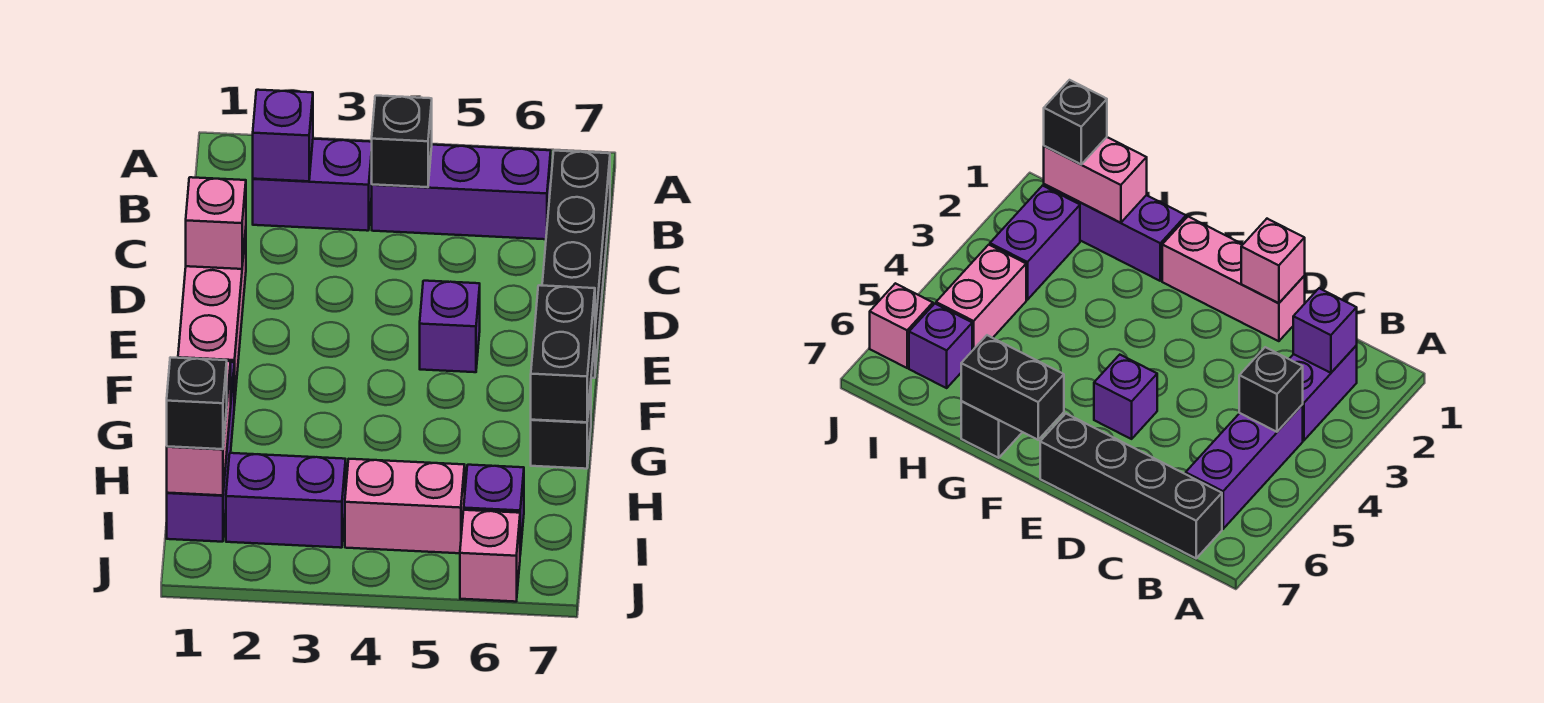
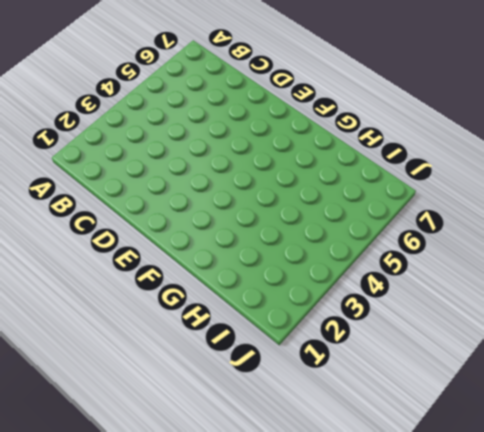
none -> purple 1x2 brick [253,139,372,231]
none -> purple 1x3 brick [372,145,551,239]
none -> black 1x4 brick [542,151,610,378]

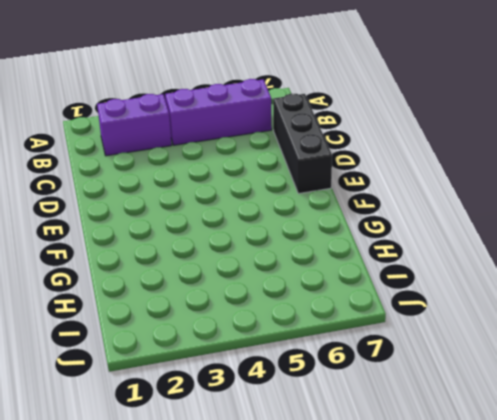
black 1x3 brick [273,93,332,194] -> black 1x4 brick [542,151,610,378]
none -> pink 1x3 brick [178,230,246,406]
none -> purple 1x1 brick [420,281,480,372]
none -> purple 1x3 brick [167,362,234,542]

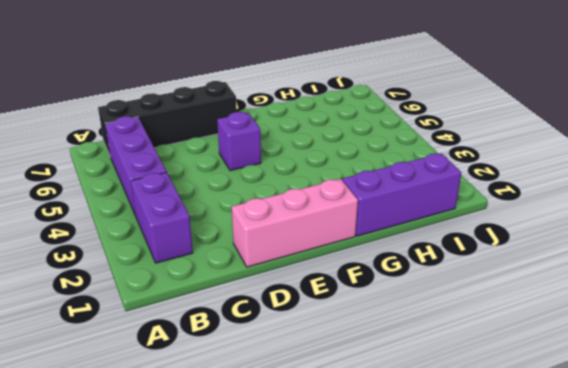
none -> black 1x1 brick [531,386,591,469]
none -> purple 1x2 brick [226,453,346,548]
none -> pink 1x2 brick [345,459,465,553]

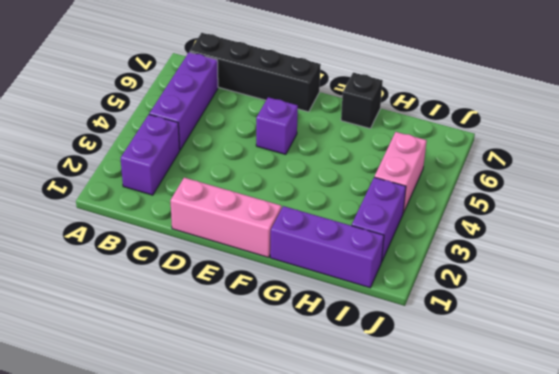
none -> purple 1x1 brick [464,465,524,554]
none -> pink 1x1 brick [460,510,520,602]
none -> purple 1x1 brick [253,90,313,181]

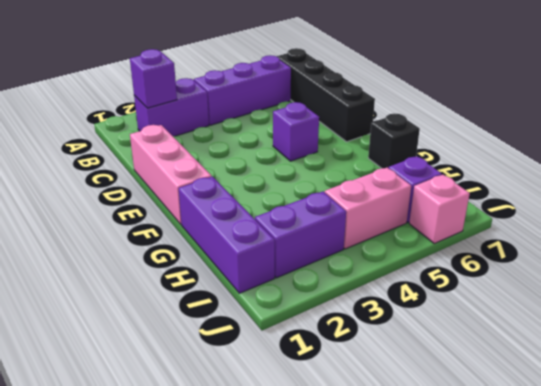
none -> black 1x1 brick [372,96,432,187]
none -> pink 1x1 brick [186,177,246,269]
none -> black 1x2 brick [531,285,595,422]

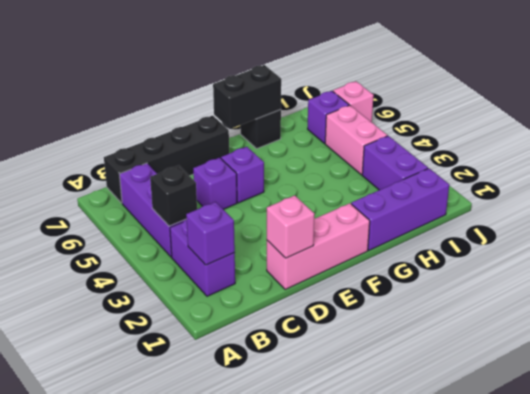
purple 1x1 brick [193,158,237,209] -> none
none -> pink 1x2 brick [167,361,231,495]
none -> black 1x1 brick [167,357,227,449]

